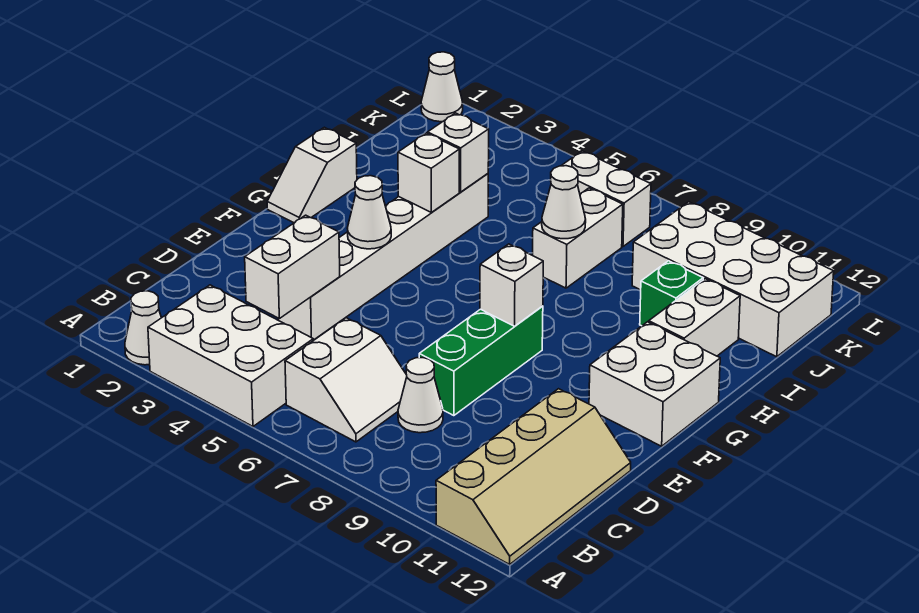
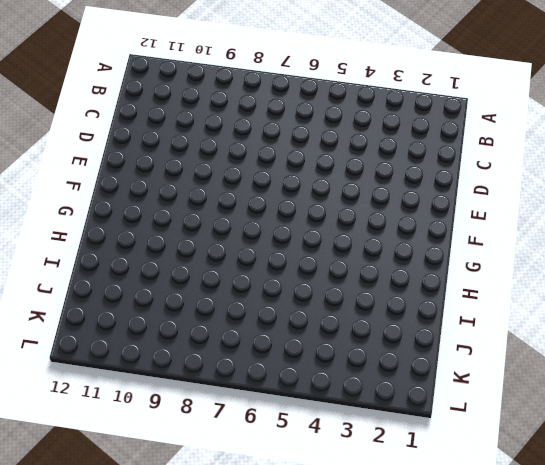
none -> white 1x1 cone [125,291,161,365]
none -> white 2x3 brick [148,285,313,426]
none -> tan 2x4 slope [436,389,631,564]

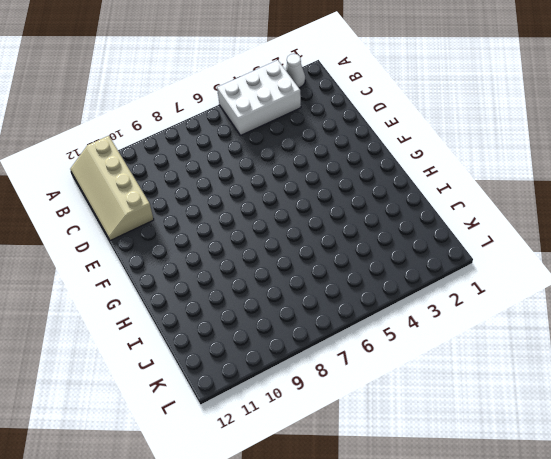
none -> white 2x2 slope [285,318,407,442]
none -> white 1x1 cone [398,358,443,433]
none -> white 1x6 brick [278,174,488,340]

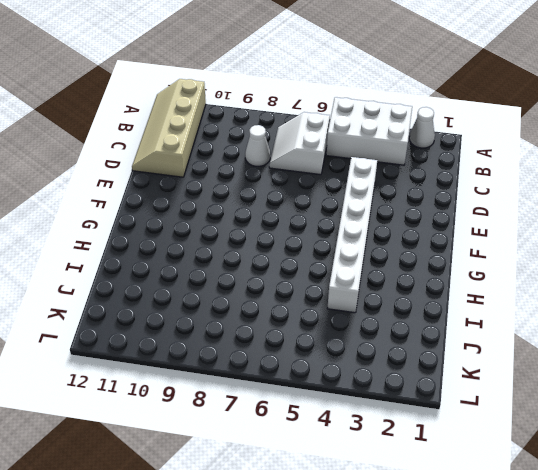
none -> green 1x3 brick [419,306,543,416]
none -> white 2x2 brick [589,322,720,446]
none -> white 1x2 slope [267,127,357,223]

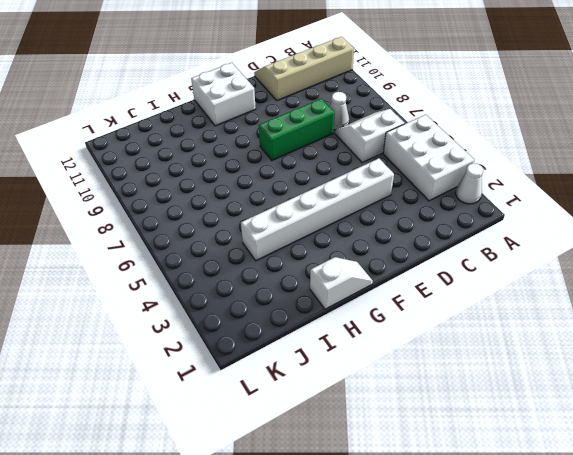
none -> white 1x2 brick [649,279,740,356]
none -> white 1x2 brick [533,188,623,288]
none -> green 1x1 brick [640,261,703,326]

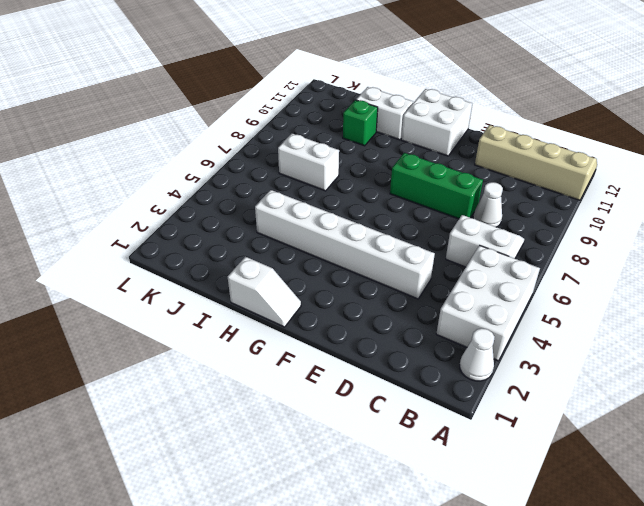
none -> white 2x4 brick [632,202,834,357]
none -> white 1x2 brick [561,151,651,246]
none -> white 1x1 cone [421,52,463,122]

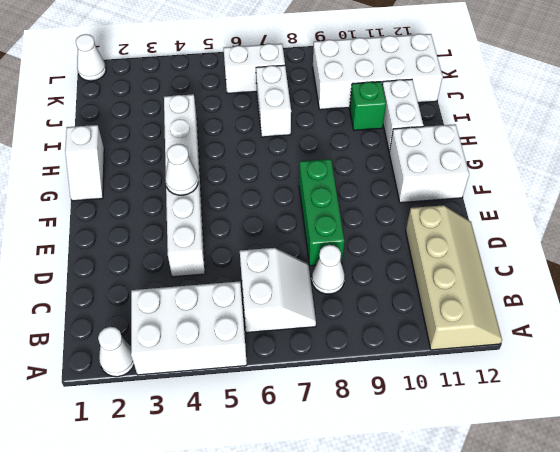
none -> white 1x2 brick [245,215,340,319]
none -> white 1x1 brick [480,244,543,326]
none -> white 1x1 brick [398,133,459,212]

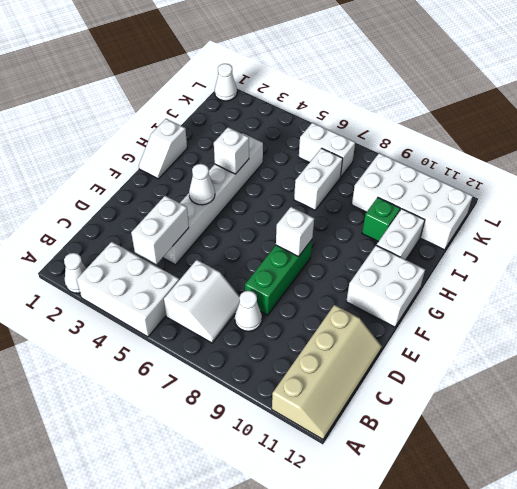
none -> white 1x1 brick [428,113,489,192]
none -> white 1x1 cone [542,166,586,239]

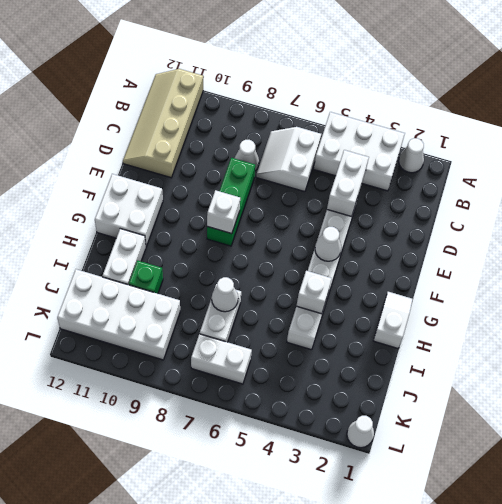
none -> white 1x1 brick [428,113,489,192]

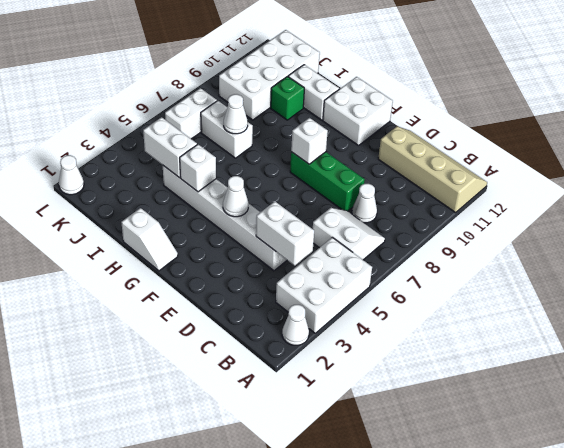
white 1x2 brick [143,117,197,178] -> white 1x1 brick [428,113,489,192]

